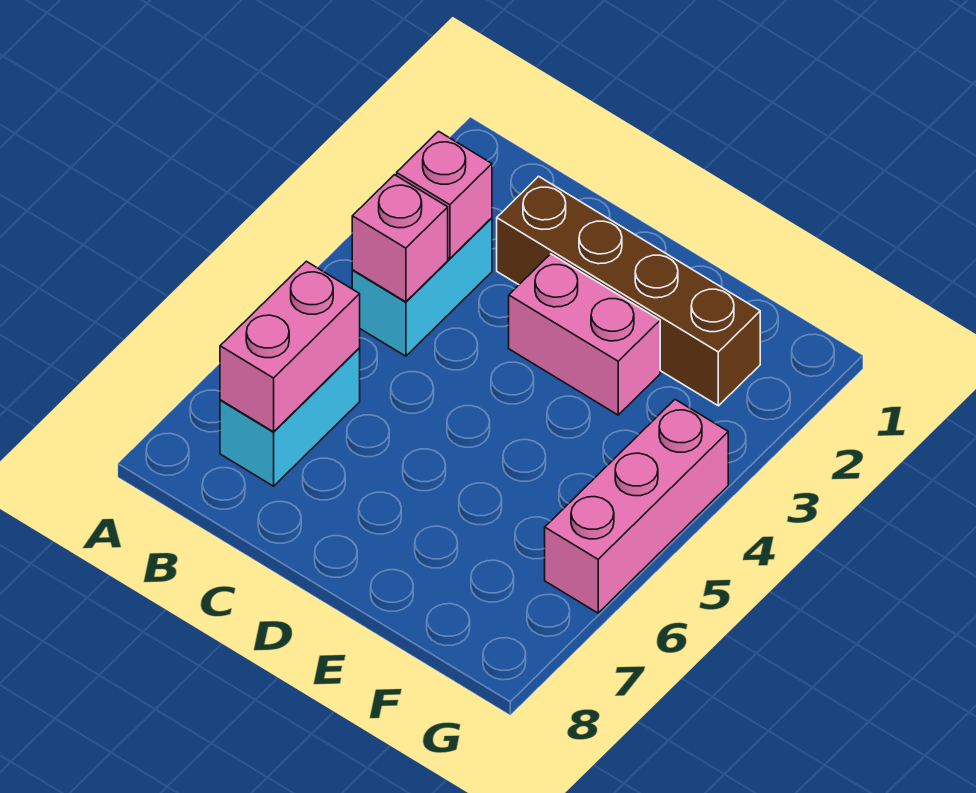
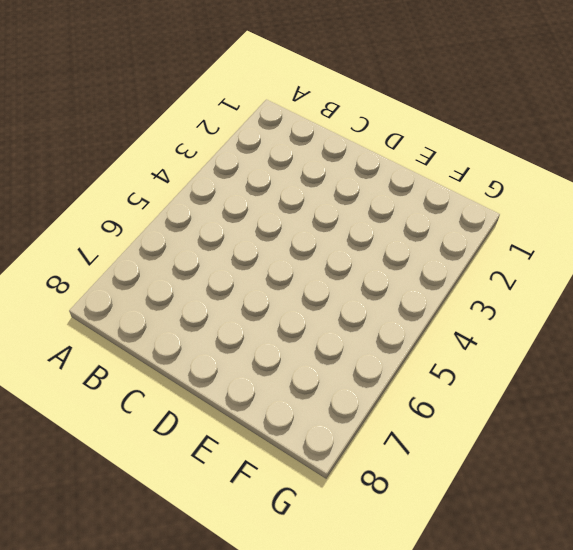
none -> cyan 1x2 brick [352,218,492,356]
none -> cyan 1x2 brick [220,348,360,486]

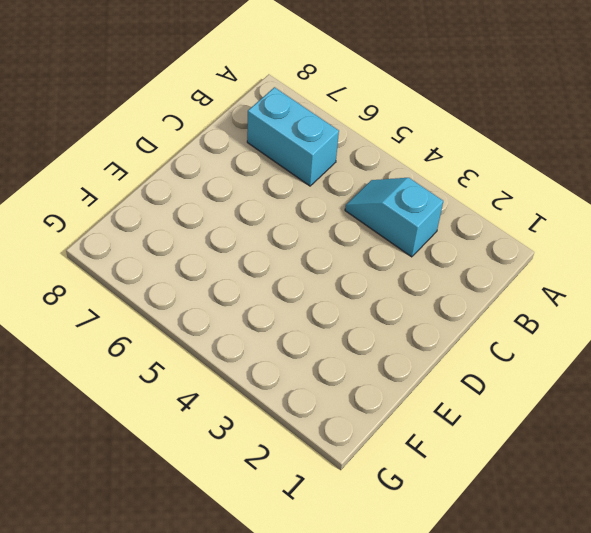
cyan 1x2 slope [345,178,443,257] -> cyan 1x2 brick [352,218,492,356]
none -> brown 1x4 brick [497,176,760,406]
none -> pink 1x2 brick [509,254,660,415]

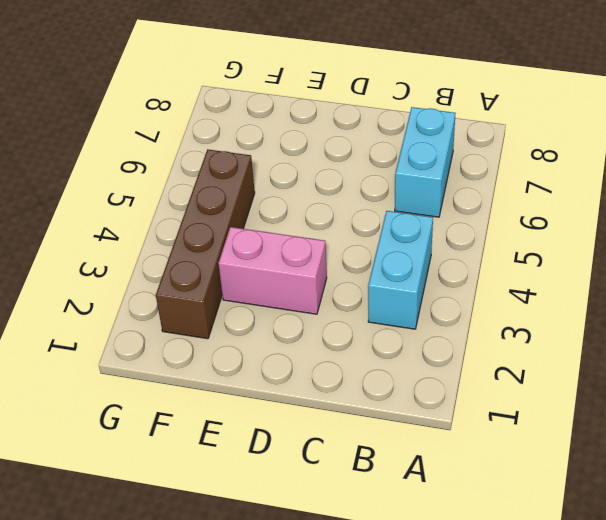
brown 1x4 brick [156,149,255,339] -> brown 1x4 brick turned to [497,176,760,406]
none -> pink 1x3 brick [545,400,728,613]
none -> pink 1x1 brick [397,131,492,258]

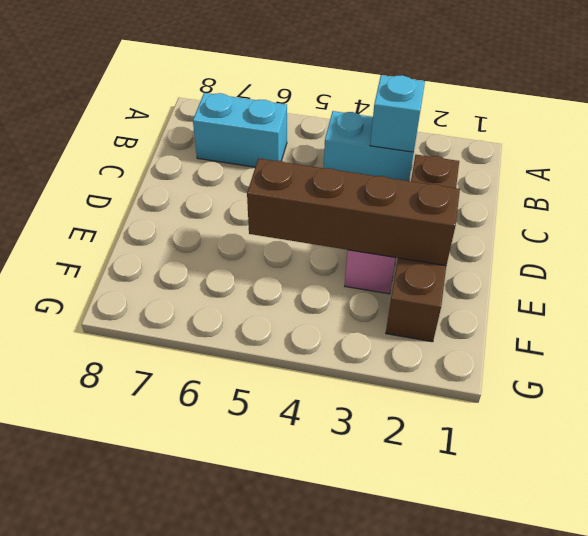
cyan 1x1 brick [370,75,425,152] -> pink 1x1 brick [397,131,492,258]
brown 1x4 brick [247,159,460,266] -> none
none -> pink 1x3 brick [545,400,728,613]
none -> pink 1x1 brick [352,175,448,302]

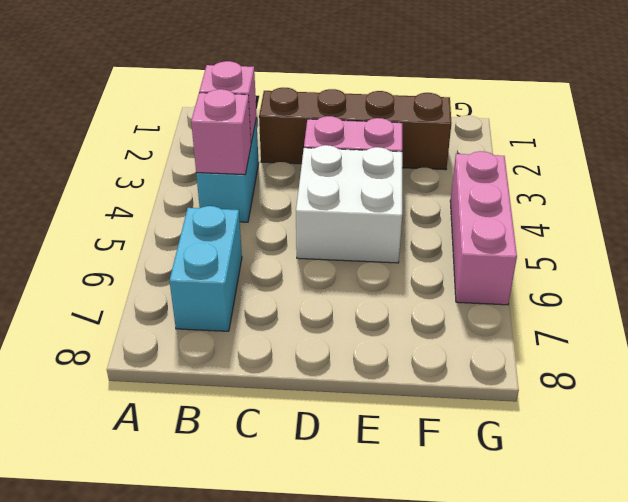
white 2x2 brick [296,145,402,263] -> none
none -> pink 1x2 brick [220,261,360,432]

